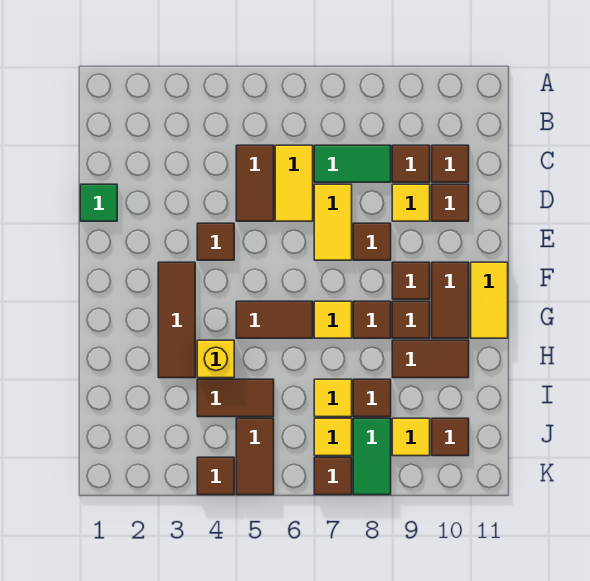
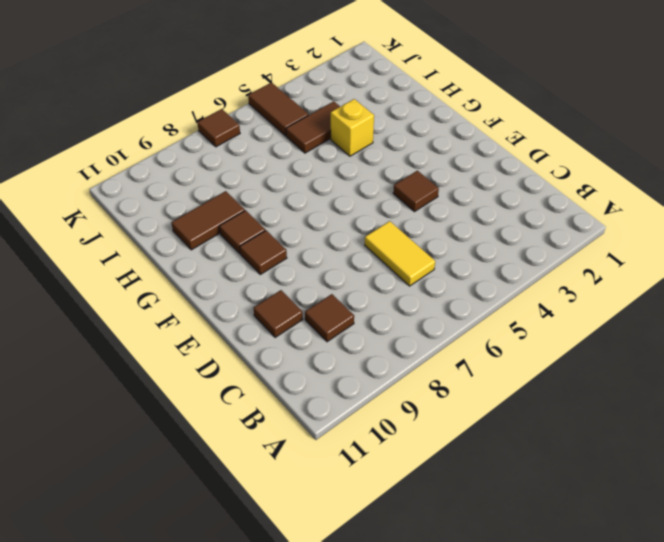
none -> brown 1x2 tile [236,145,274,221]
none -> green 1x2 tile [314,145,391,182]
none -> brown 1x1 tile [432,145,469,182]
none -> green 1x1 tile [80,184,117,221]

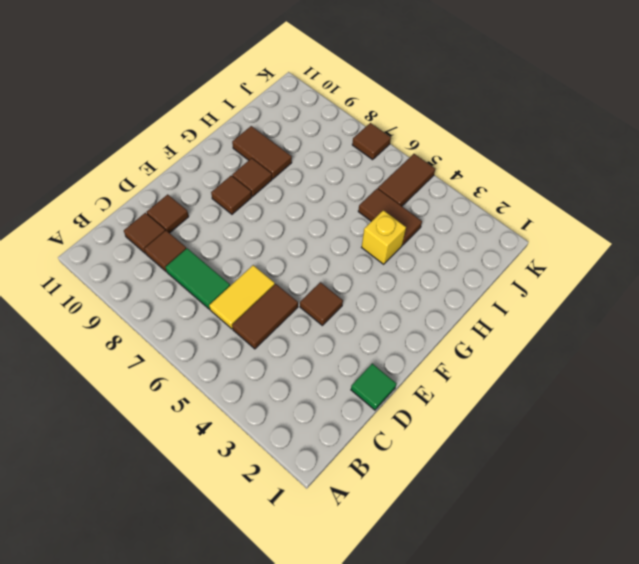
none -> yellow 1x2 tile [314,184,352,260]
none -> yellow 1x1 tile [392,184,430,221]
none -> brown 1x1 tile [353,223,391,260]
none -> brown 1x3 tile [158,262,195,378]

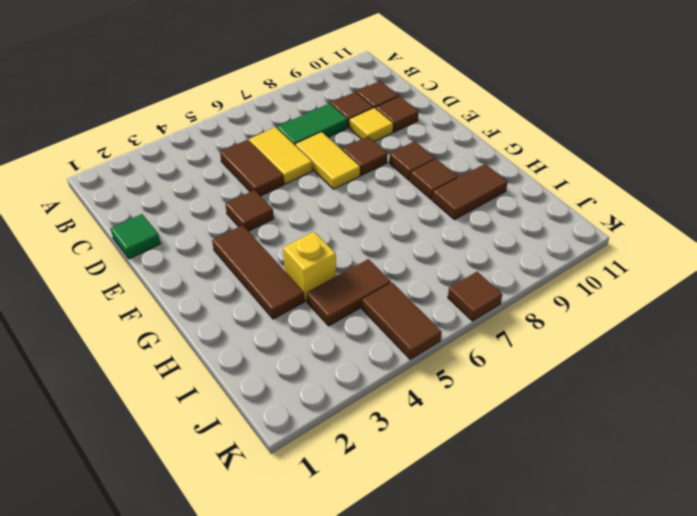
none -> brown 1x2 tile [432,262,469,338]
none -> yellow 1x2 tile [471,262,508,338]
none -> brown 1x2 tile [236,301,313,338]
none -> yellow 1x1 tile [314,301,352,338]

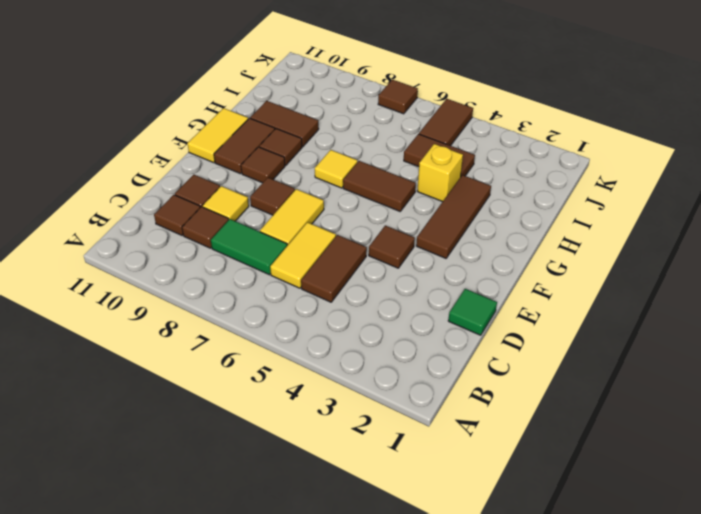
none -> brown 1x1 tile [353,301,391,338]
none -> yellow 1x1 tile [314,379,352,417]
none -> brown 1x1 tile [353,379,391,417]
none -> yellow 1x1 tile [314,418,352,456]

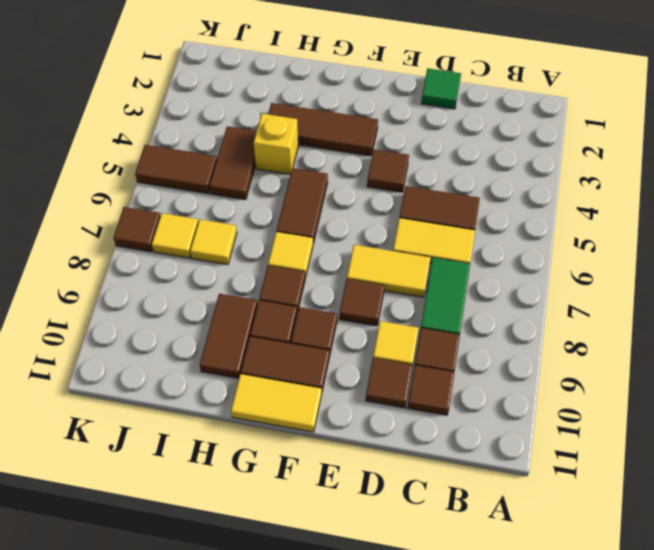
none -> brown 1x1 tile [353,379,391,417]
none -> green 1x2 tile [353,418,391,495]
none -> yellow 1x1 tile [392,418,430,456]
none -> brown 1x1 tile [432,418,469,456]

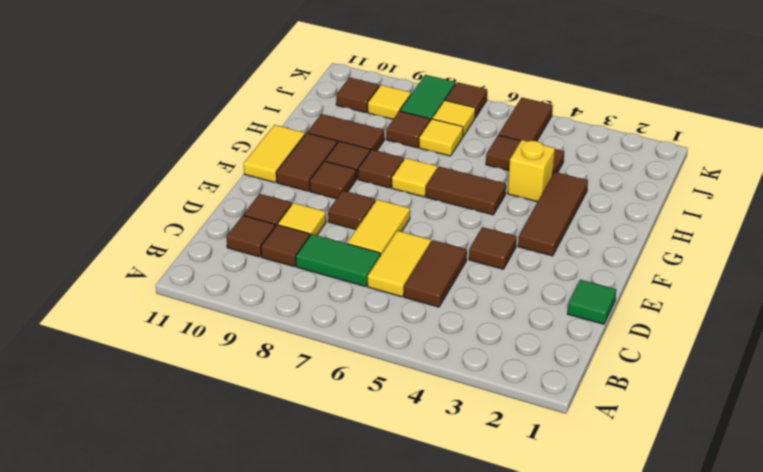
none -> brown 1x1 tile [197,457,234,495]

